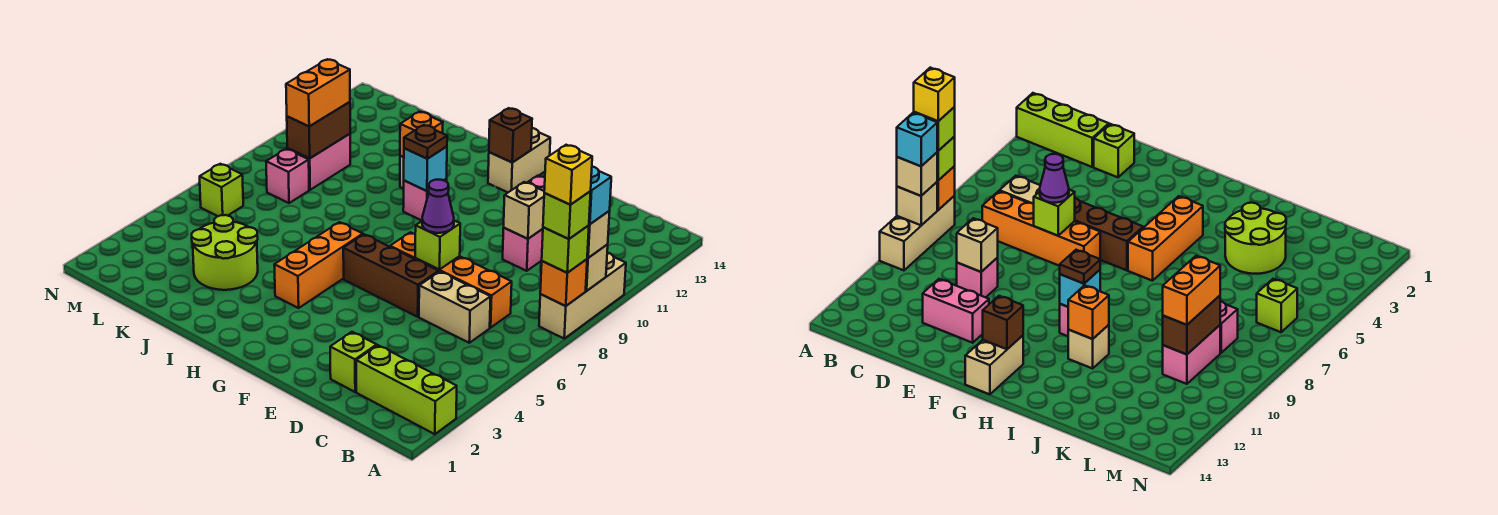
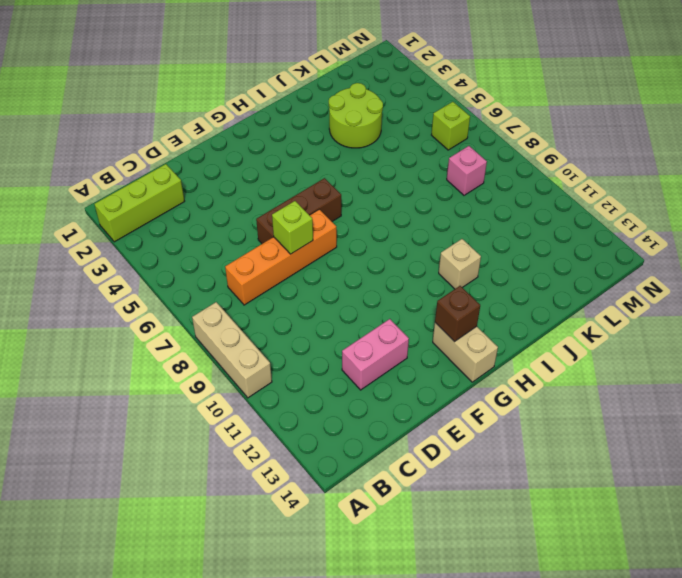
none -> tan 1x2 brick [419,272,491,343]
none -> lime 1x1 brick [330,332,377,392]
none -> pink 1x1 brick [503,228,543,271]
none -> orange 1x3 brick [274,222,363,308]

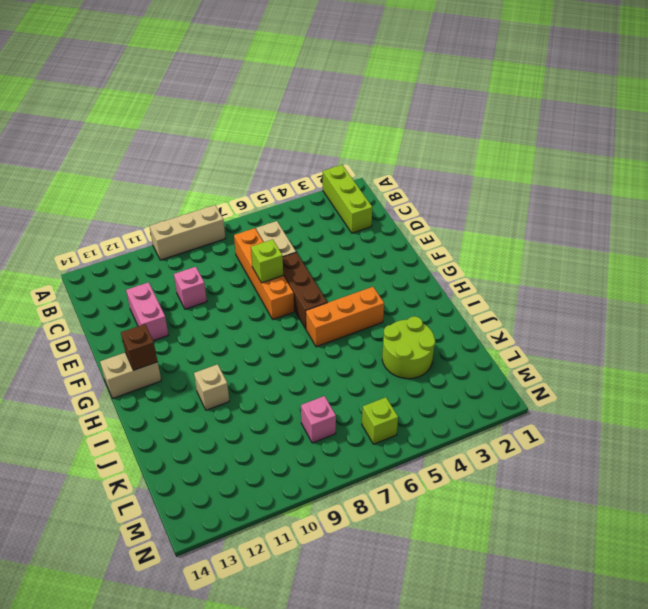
none -> lime 1x1 brick [330,332,377,392]
none -> pink 1x1 brick [403,179,447,220]
none -> pink 1x2 brick [287,134,350,190]
none -> orange 1x1 brick [540,259,587,306]

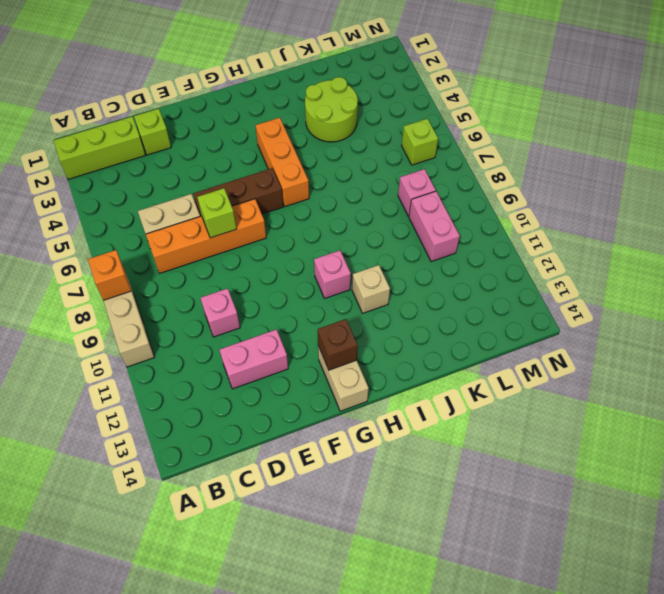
none -> tan 1x1 brick [586,245,608,291]
none -> tan 1x1 brick [504,182,544,239]
none -> cyan 1x1 brick [404,147,447,191]
none -> orange 1x1 brick [400,112,443,157]

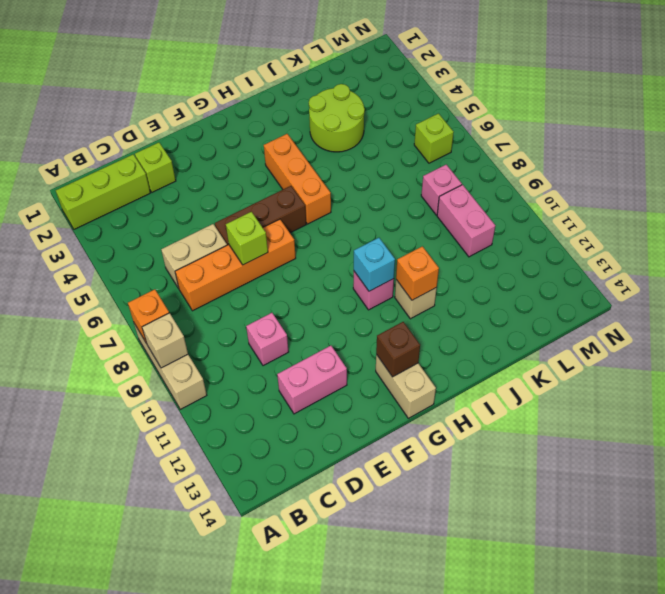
none -> tan 1x1 brick [504,182,544,239]
none -> brown 1x2 brick [287,102,350,158]
none -> lime 1x1 brick [542,225,589,273]
none -> tan 1x1 brick [587,211,610,258]

